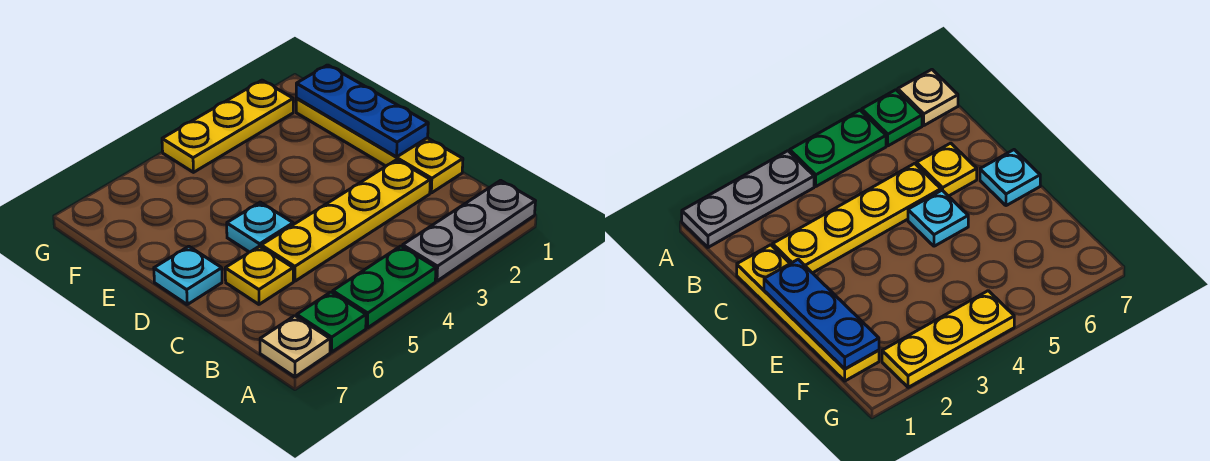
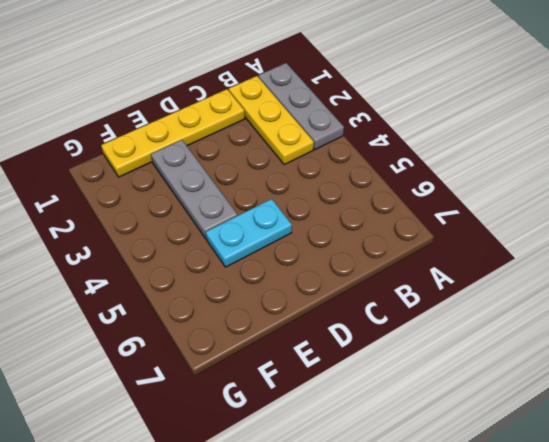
yellow 1x3 plate [229,76,314,165] -> yellow 1x3 plate moved to [162,80,293,172]
cyan 1x2 plate [206,199,292,267] -> cyan 1x1 plate [227,202,293,252]
grey 1x3 plate [151,140,238,239] -> none
none -> green 1x2 plate [333,246,436,328]
none -> green 1x1 plate [297,292,366,352]

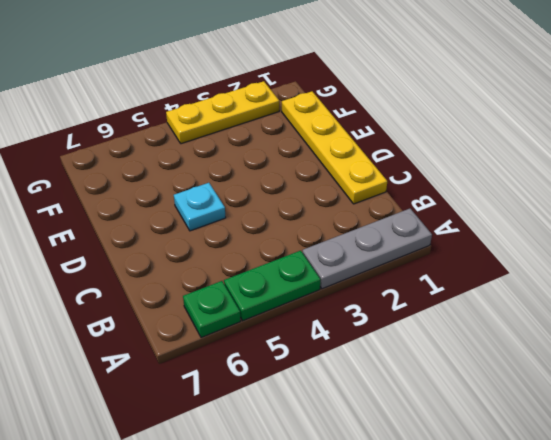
none -> tan 1x1 plate [260,316,330,377]
none -> yellow 1x4 plate [261,160,430,281]

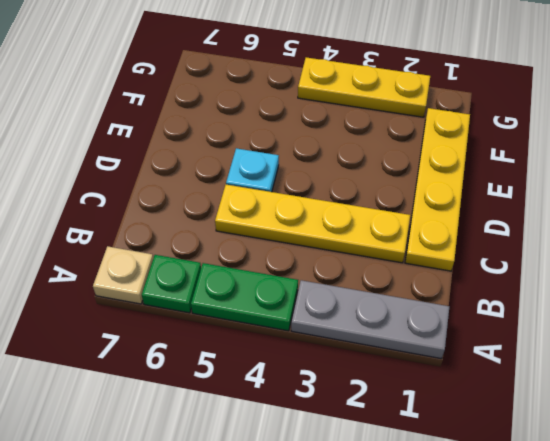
none -> yellow 1x1 plate [225,246,293,304]
none -> cyan 1x1 plate [154,246,222,304]

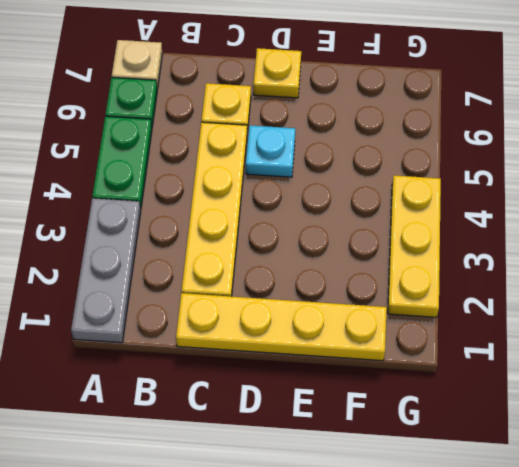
yellow 1x1 plate [253,48,301,98] -> cyan 1x1 plate [154,246,222,304]
none -> blue 1x3 plate [296,65,428,157]

